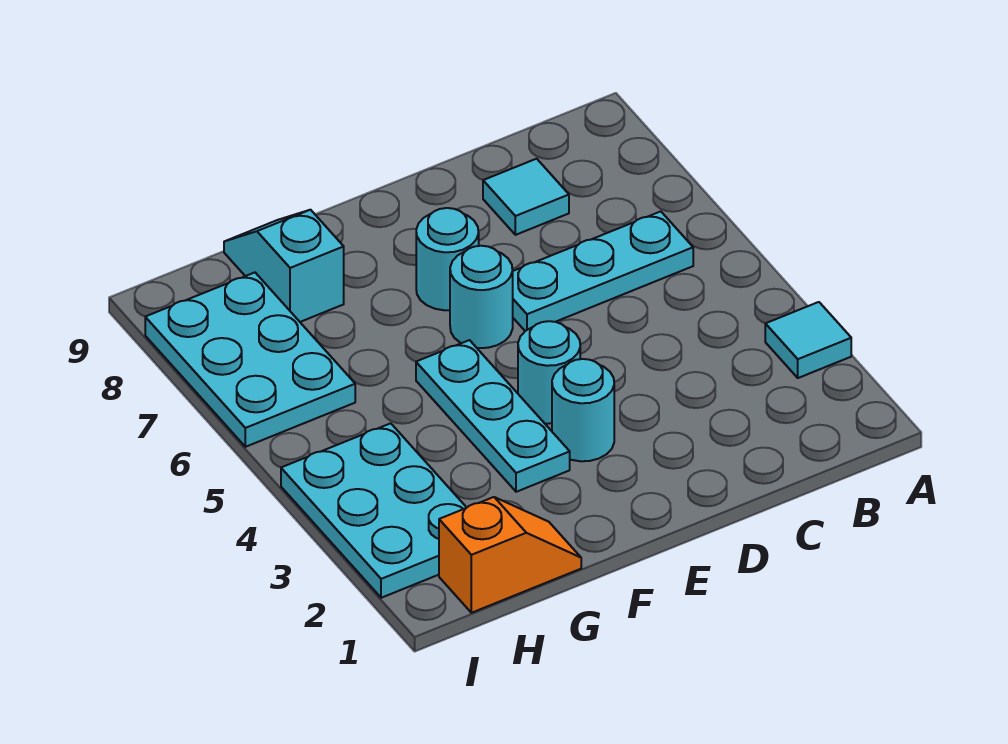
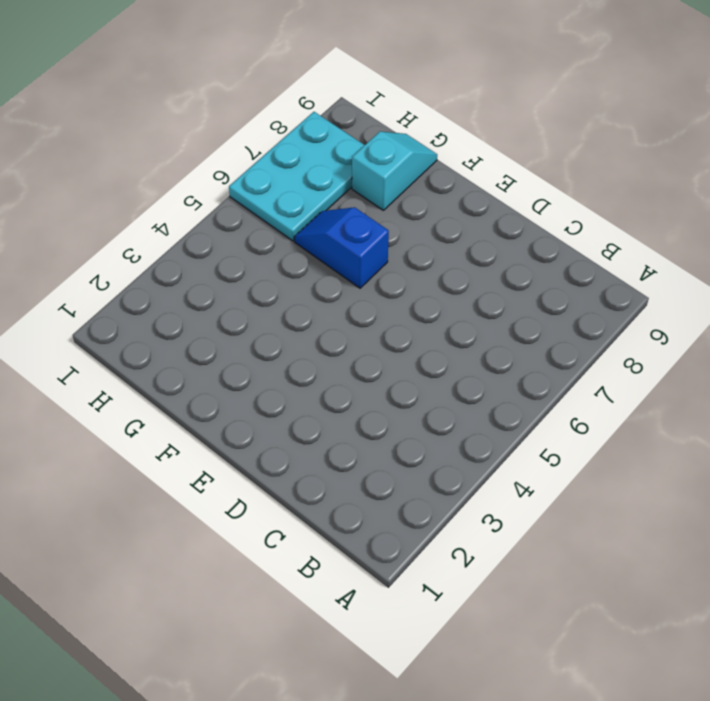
blue 1x2 slope [294,207,389,288] -> none
none -> cyan 1x1 tile [765,302,851,378]
none -> cyan 1x3 plate [513,211,693,331]
none -> cyan 1x1 tile [483,159,569,235]

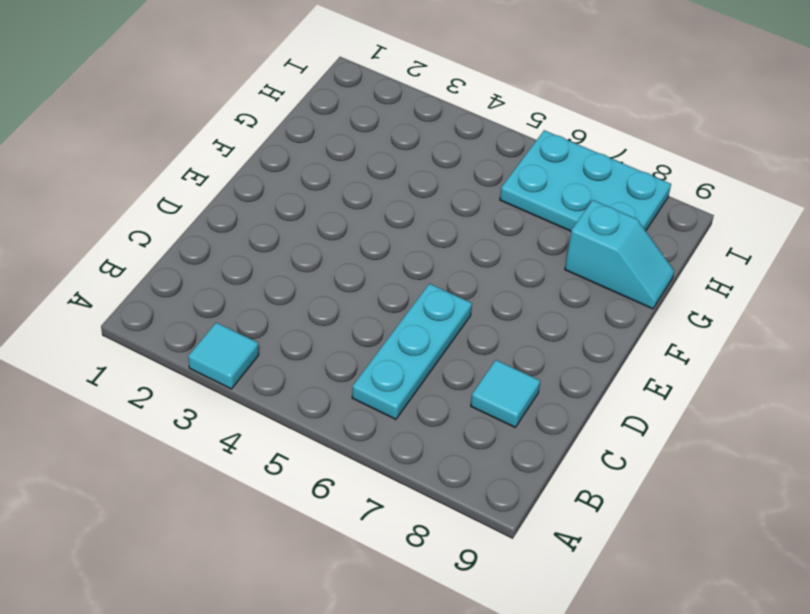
none -> cyan 1x1 round brick [552,359,614,461]
none -> cyan 1x1 round brick [518,321,580,424]
none -> cyan 1x1 round brick [450,246,513,348]

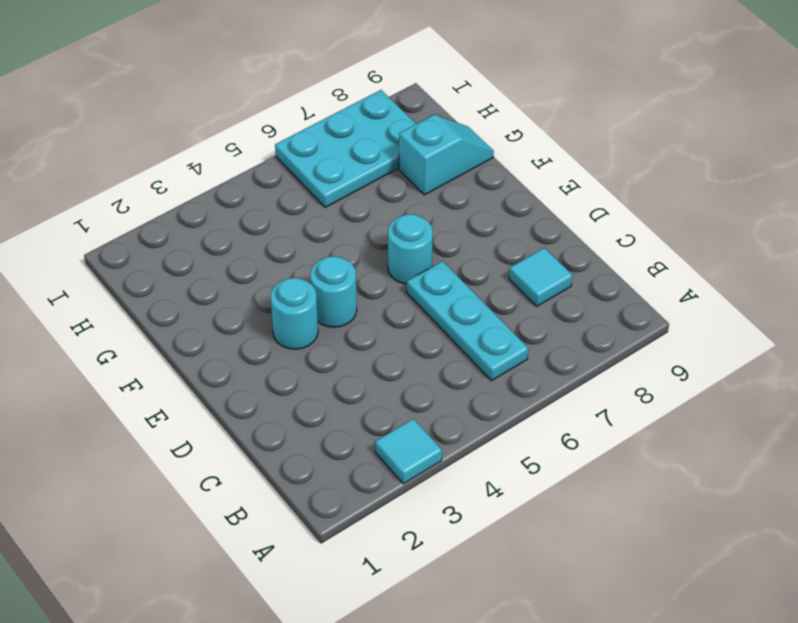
none -> cyan 1x1 round brick [416,208,479,310]
none -> cyan 1x3 plate [416,340,570,492]
none -> orange 1x2 slope [439,497,581,613]

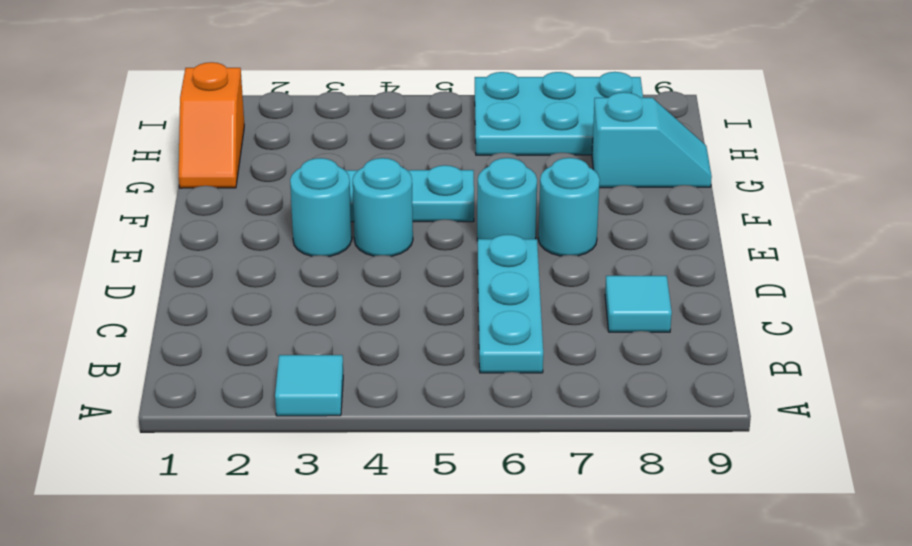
none -> cyan 2x3 plate [281,423,467,598]

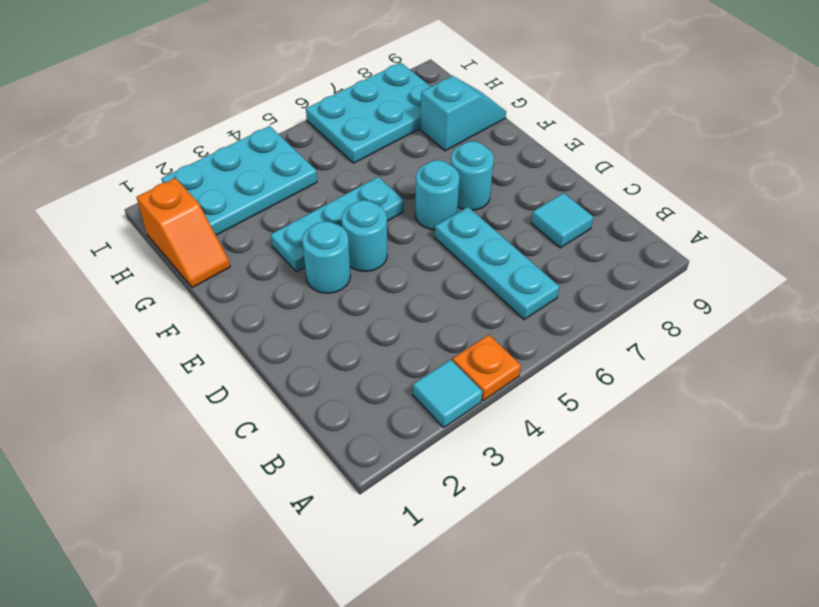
orange 1x1 plate [453,335,521,401] -> none

